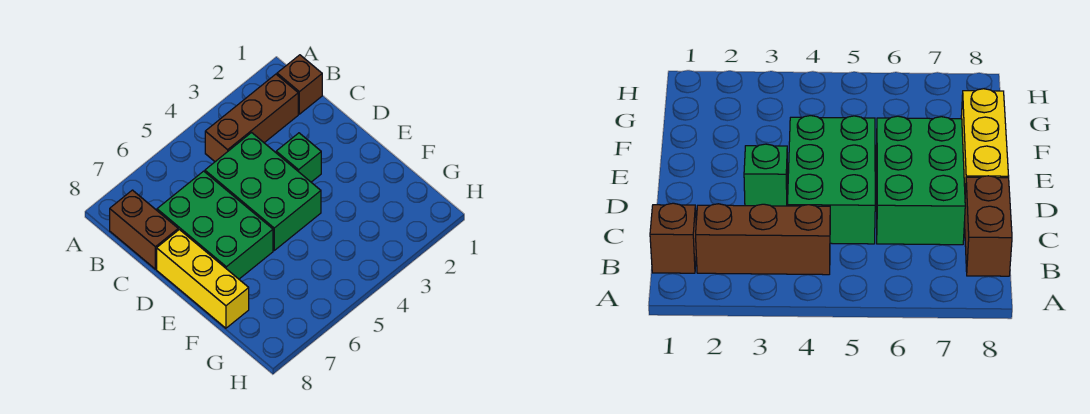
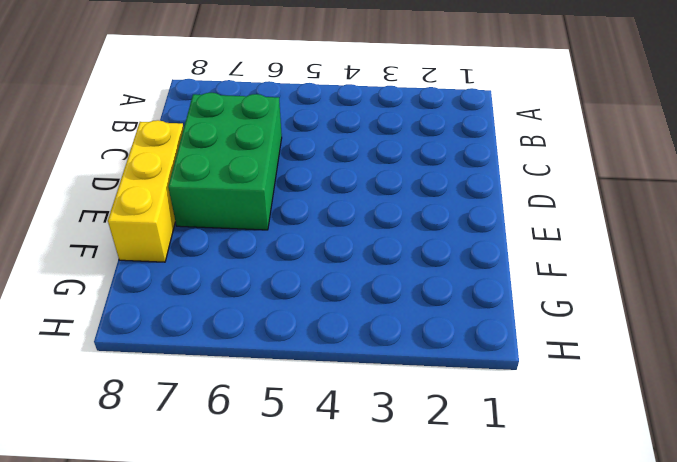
none -> brown 1x1 brick [277,55,322,114]
none -> brown 1x3 brick [205,74,298,162]

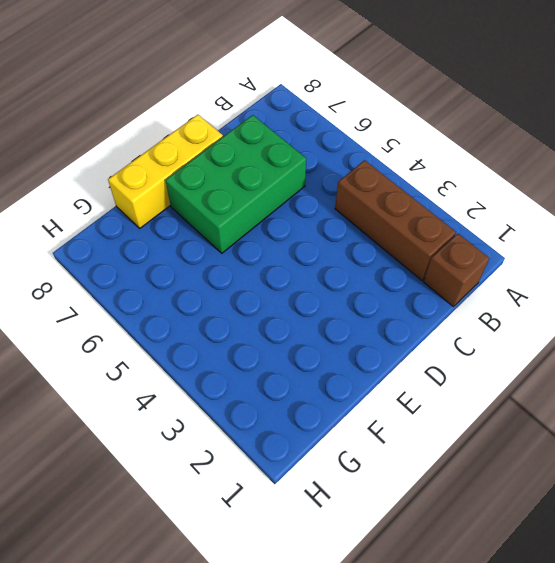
none -> brown 1x2 brick [110,190,178,269]
none -> green 2x3 brick [205,133,321,250]

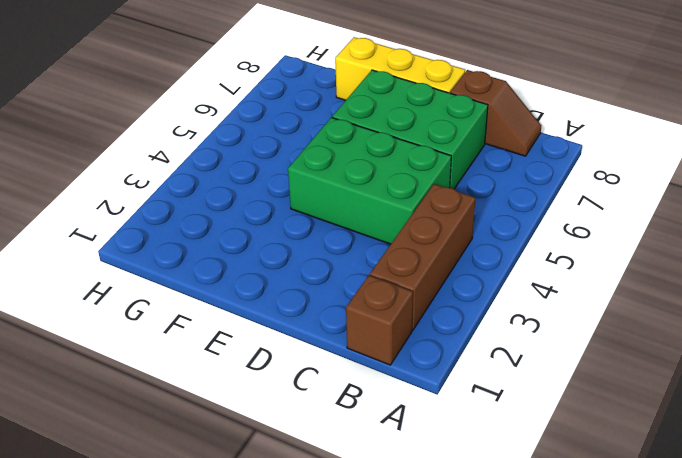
brown 1x2 slope [450,70,541,156] -> brown 1x2 brick [110,190,178,269]
none -> green 1x1 brick [276,133,321,182]

